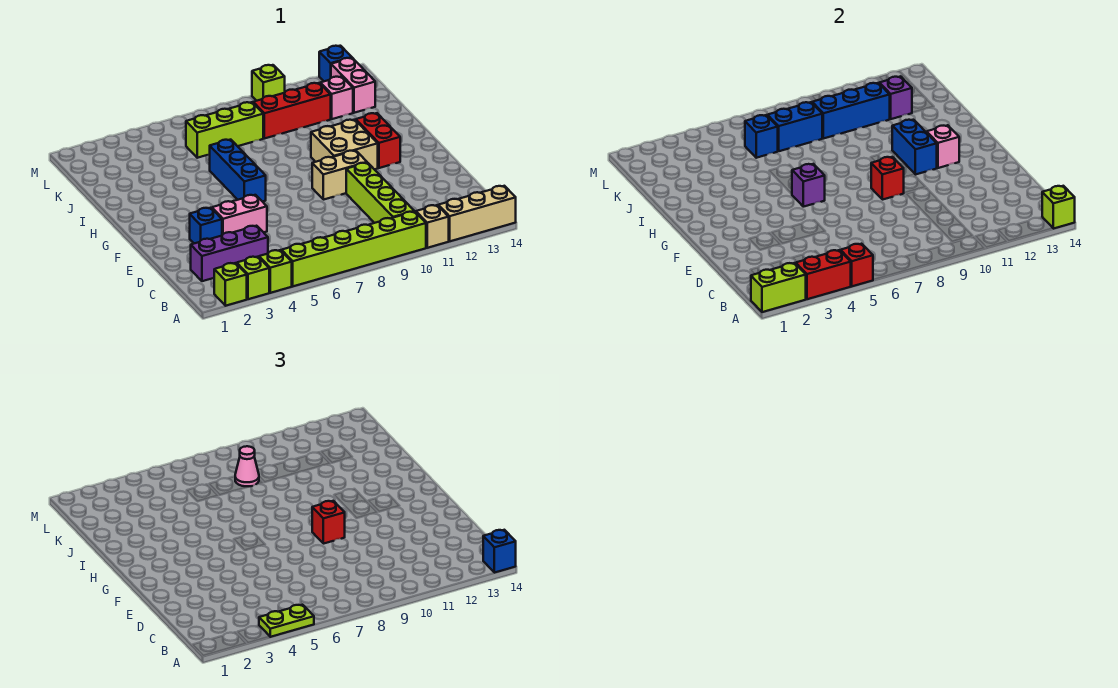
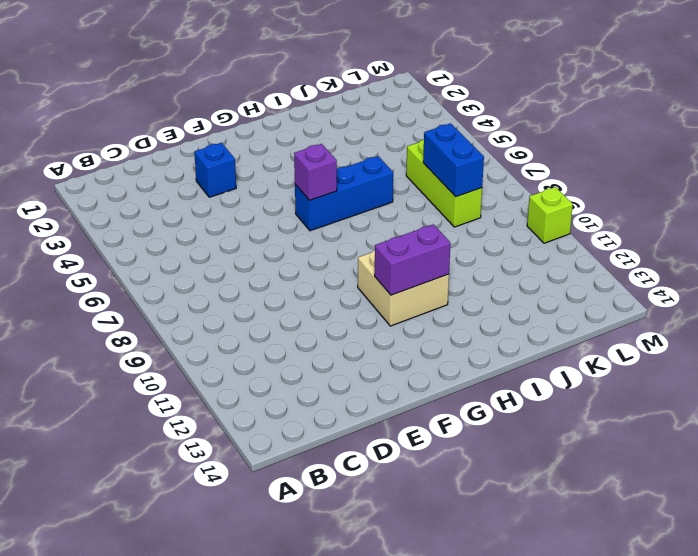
purple 1x2 brick [375,224,450,295] -> blue 1x2 brick [892,120,937,175]
none -> lime 1x1 brick [214,263,247,306]
none -> lime 1x1 brick [237,257,269,299]
none -> lime 1x1 brick [259,250,292,293]
none -> lime 1x6 brick [282,211,426,286]

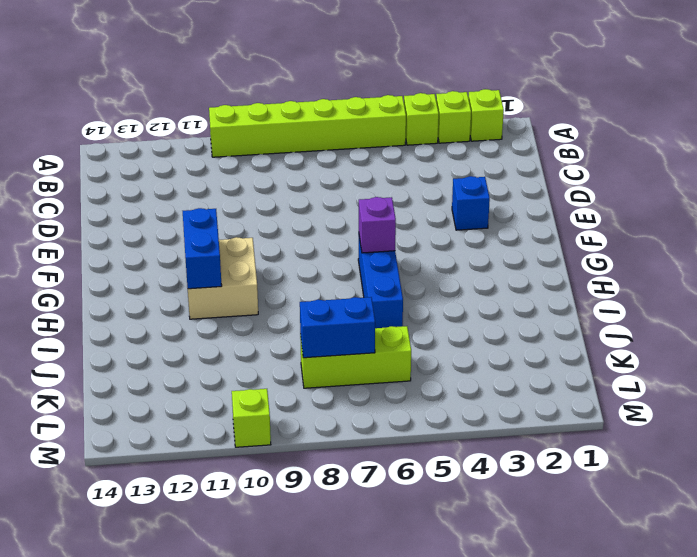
none -> tan 1x1 brick [416,205,449,248]
none -> tan 1x3 brick [438,186,516,241]
none -> lime 1x4 brick [346,163,414,223]
none -> purple 1x3 brick [191,226,268,281]

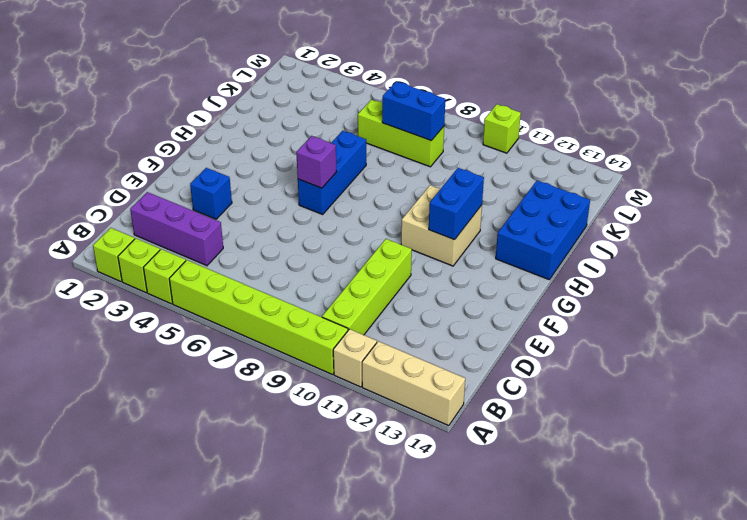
blue 2x3 brick [496,181,590,279] -> none
none -> pink 1x2 brick [212,195,267,235]
none -> tan 1x2 brick [312,150,367,200]
none -> red 1x2 brick [356,113,400,168]
none -> red 1x3 brick [253,83,331,139]

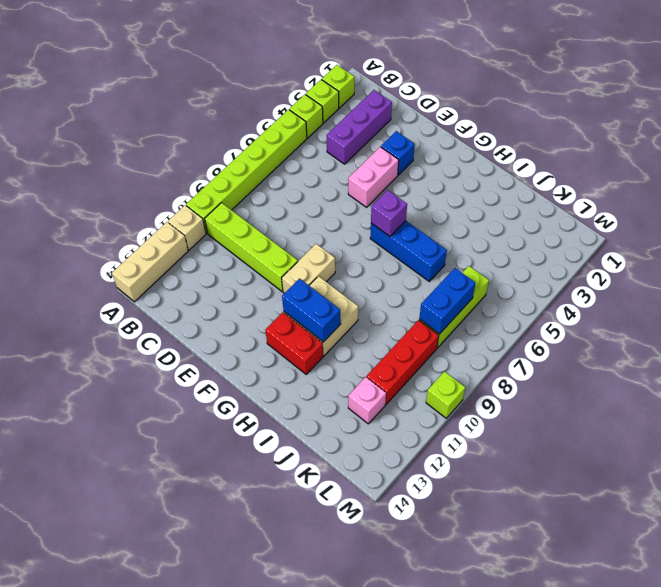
none -> pink 1x2 brick [331,58,375,113]
none -> blue 1x1 brick [319,46,352,81]
none -> lime 1x2 brick [751,263,806,312]
none -> red 1x2 brick [795,250,851,299]

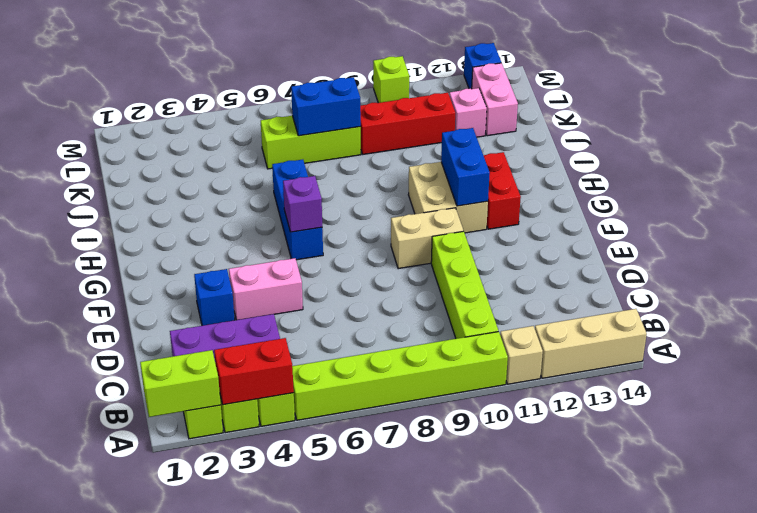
none -> red 1x1 brick [841,244,873,286]
none -> lime 1x1 brick [1042,186,1075,229]
none -> red 1x1 brick [871,157,904,200]
none -> pink 1x1 brick [927,125,959,168]

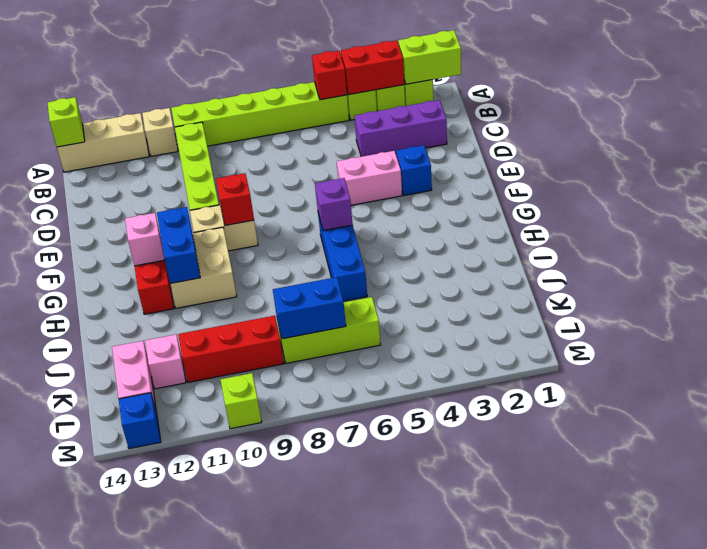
none -> blue 1x1 brick [745,115,778,158]
none -> blue 1x3 brick [812,83,890,139]
none -> purple 1x1 brick [879,76,912,119]
none -> lime 1x2 plate [259,605,314,637]

